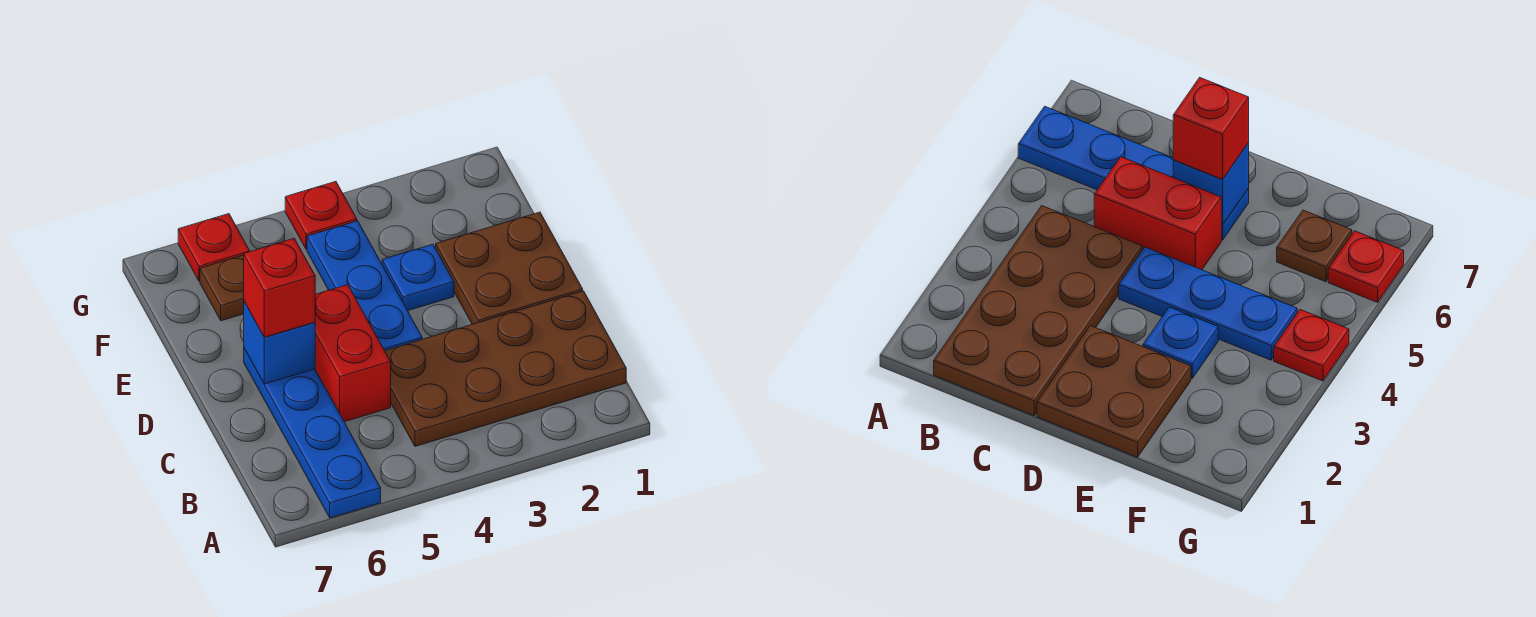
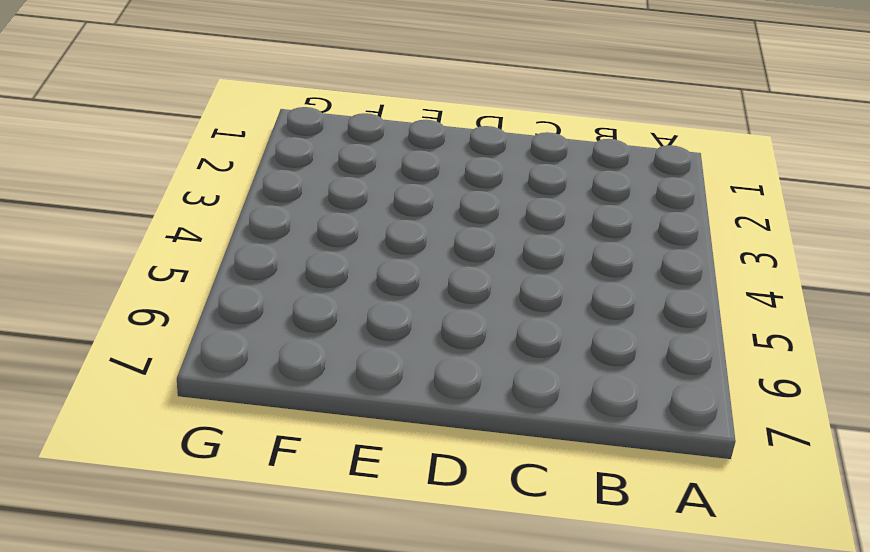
none -> blue 1x4 plate [244,349,381,518]
none -> brown 2x4 plate [385,291,626,446]

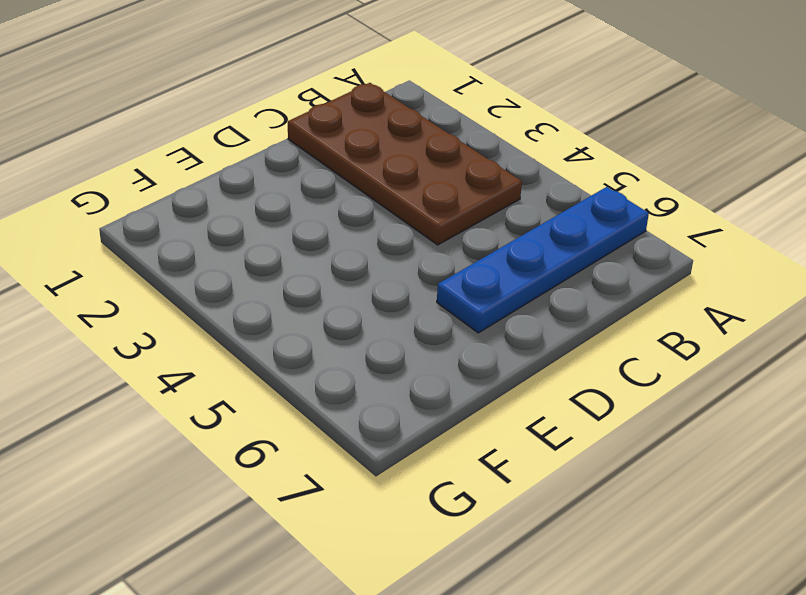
none -> red 1x2 brick [315,285,391,422]
none -> brown 2x2 plate [436,212,583,324]

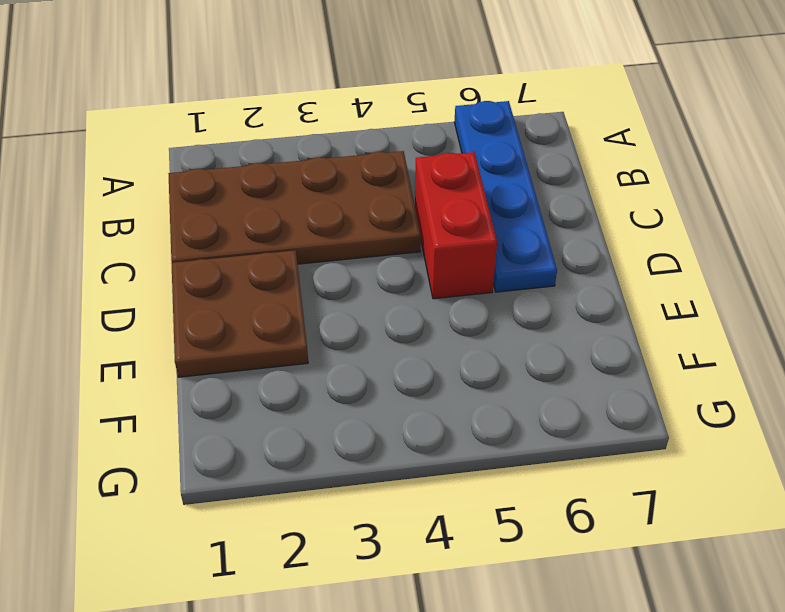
none -> blue 1x3 plate [307,221,422,351]
none -> blue 1x1 plate [382,244,454,311]

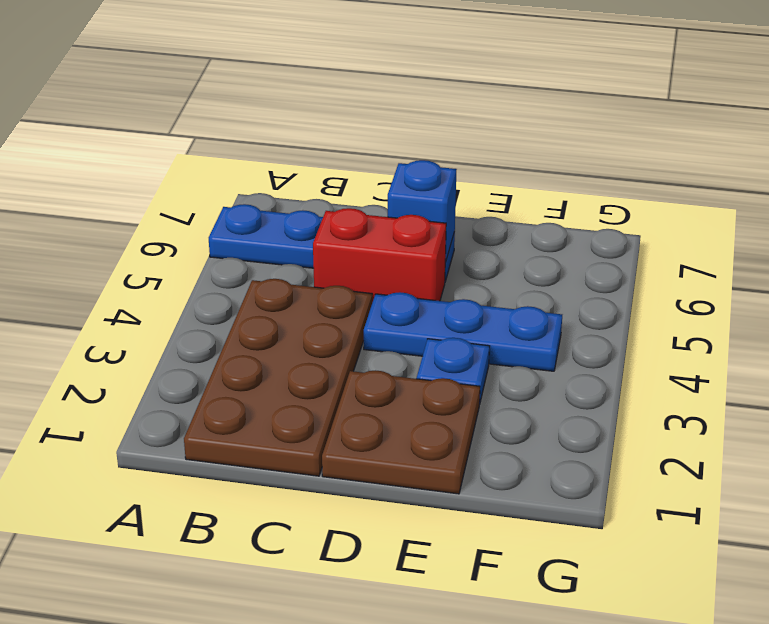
none -> brown 1x1 plate [200,255,244,321]
none -> red 1x1 plate [285,182,357,249]

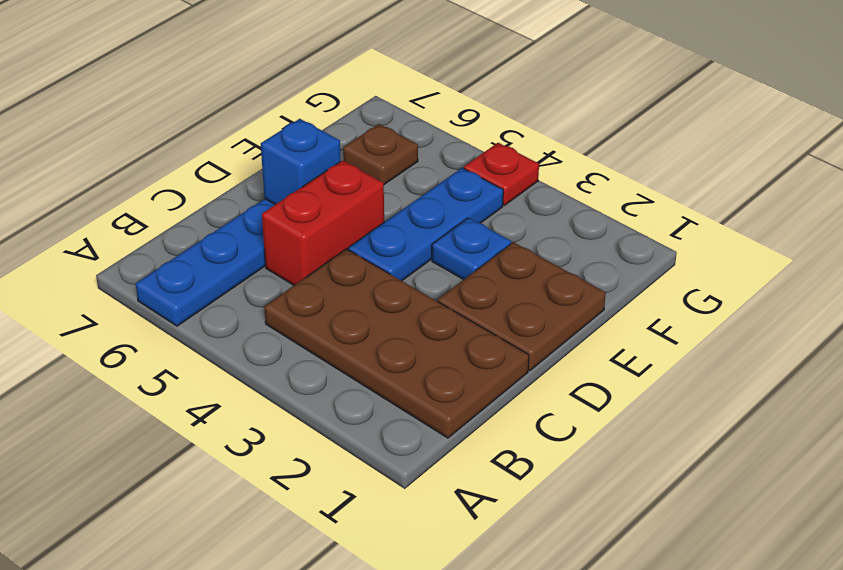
none -> red 1x1 plate [178,214,250,281]
none -> red 1x1 brick [244,238,315,337]

